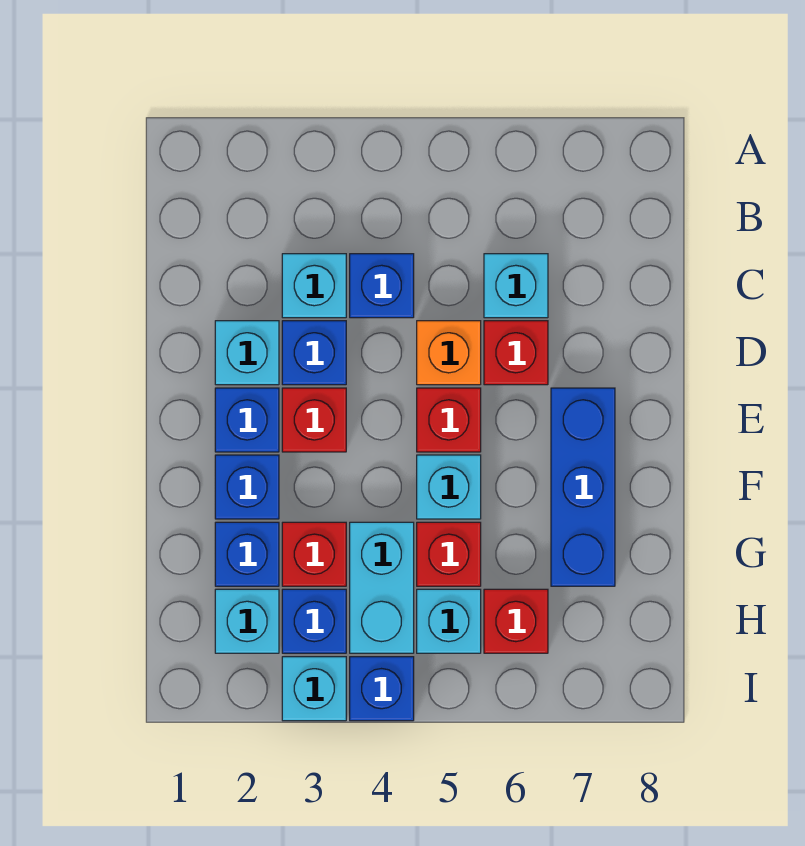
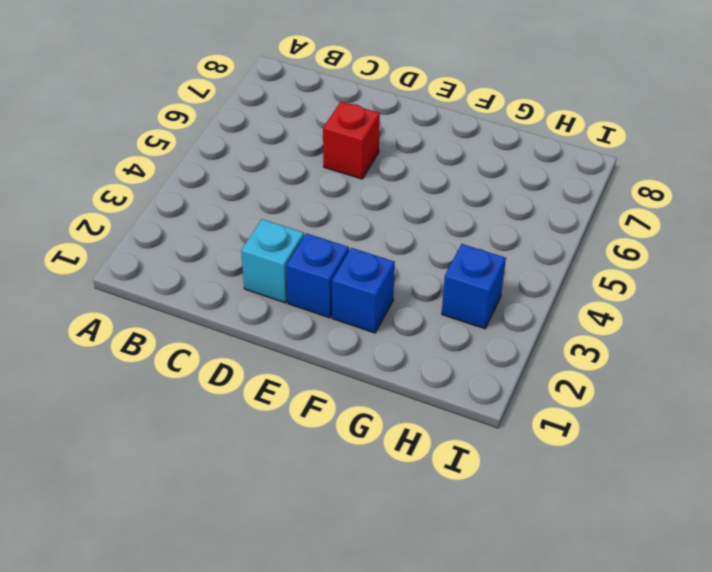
none -> cyan 1x1 brick [282,254,346,318]
none -> blue 1x1 brick [350,254,414,318]
none -> cyan 1x1 brick [484,254,548,318]

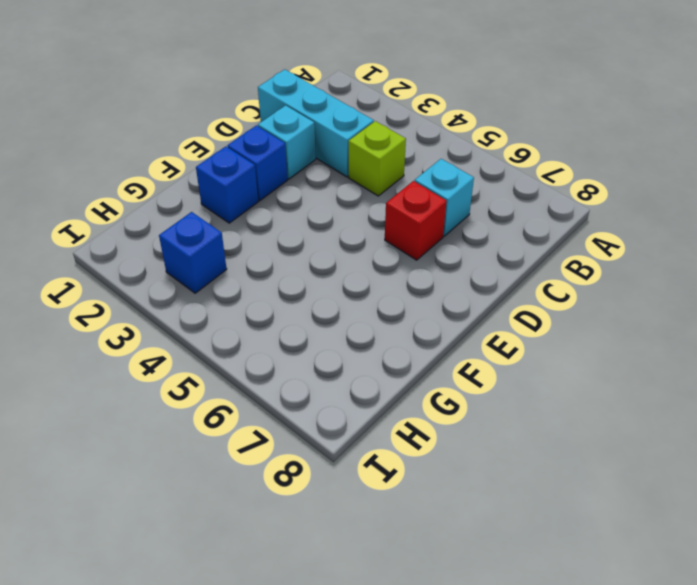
cyan 1x3 brick [258,69,374,177] -> cyan 1x1 brick [282,254,346,318]
lime 1x1 brick [349,121,406,196] -> blue 1x1 brick [350,254,414,318]
none -> blue 1x1 brick [282,321,346,385]
none -> orange 1x1 brick [417,321,481,385]
none -> red 1x1 brick [282,388,346,452]

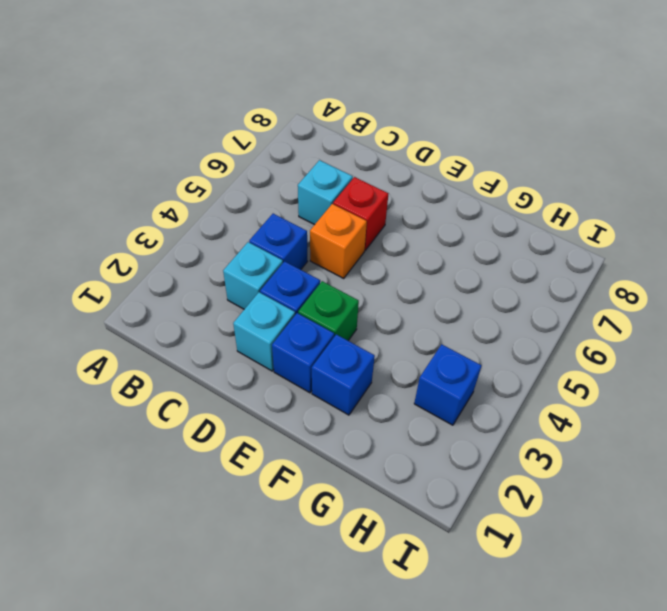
green 1x1 brick [298,281,359,341] -> red 1x1 brick [282,388,346,452]
none -> red 1x1 brick [417,388,481,452]
none -> blue 1x3 brick [551,388,615,586]
none -> cyan 1x1 brick [417,455,481,519]

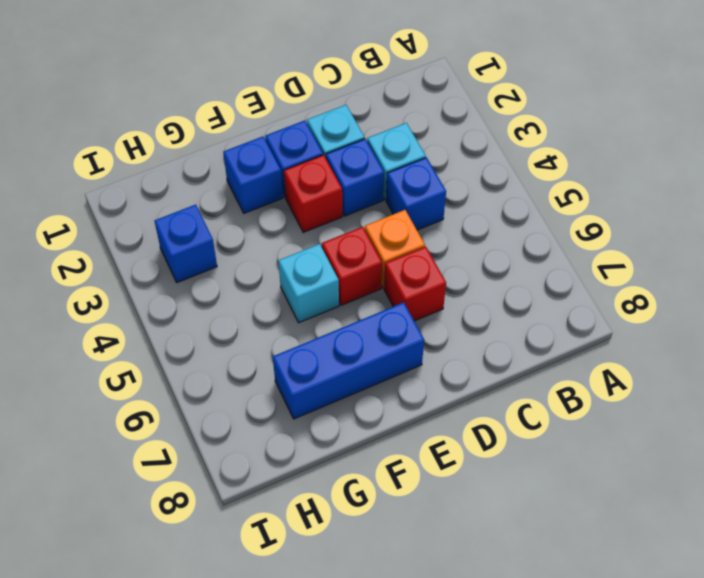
none -> cyan 1x1 brick [484,254,548,318]
none -> blue 1x1 brick [215,522,279,586]
none -> red 1x1 brick [282,522,346,586]

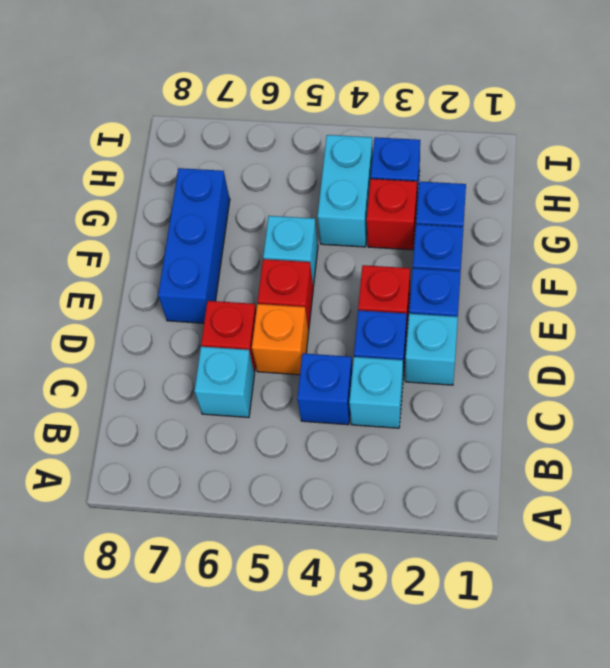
none -> red 1x1 brick [417,522,481,586]
none -> cyan 1x1 brick [215,589,279,653]
none -> cyan 1x1 brick [417,589,481,653]

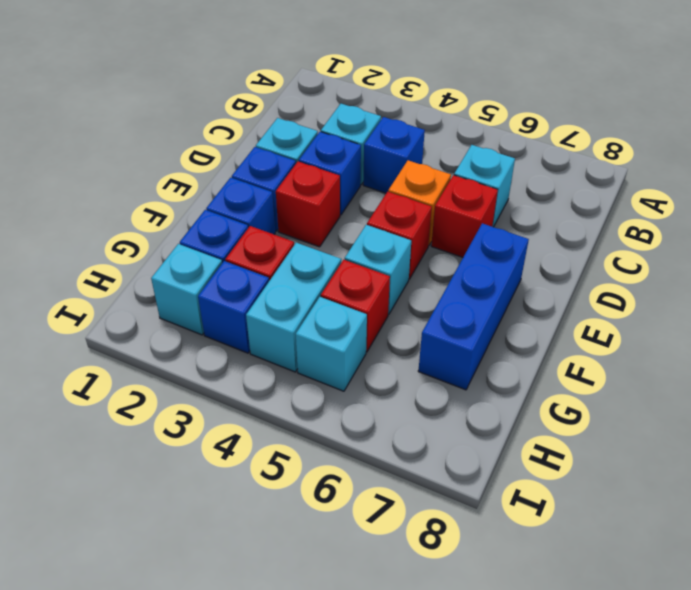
none -> red 1x1 brick [484,589,548,653]
none -> cyan 1x1 brick [282,657,346,721]
none -> blue 1x1 brick [350,657,414,721]

